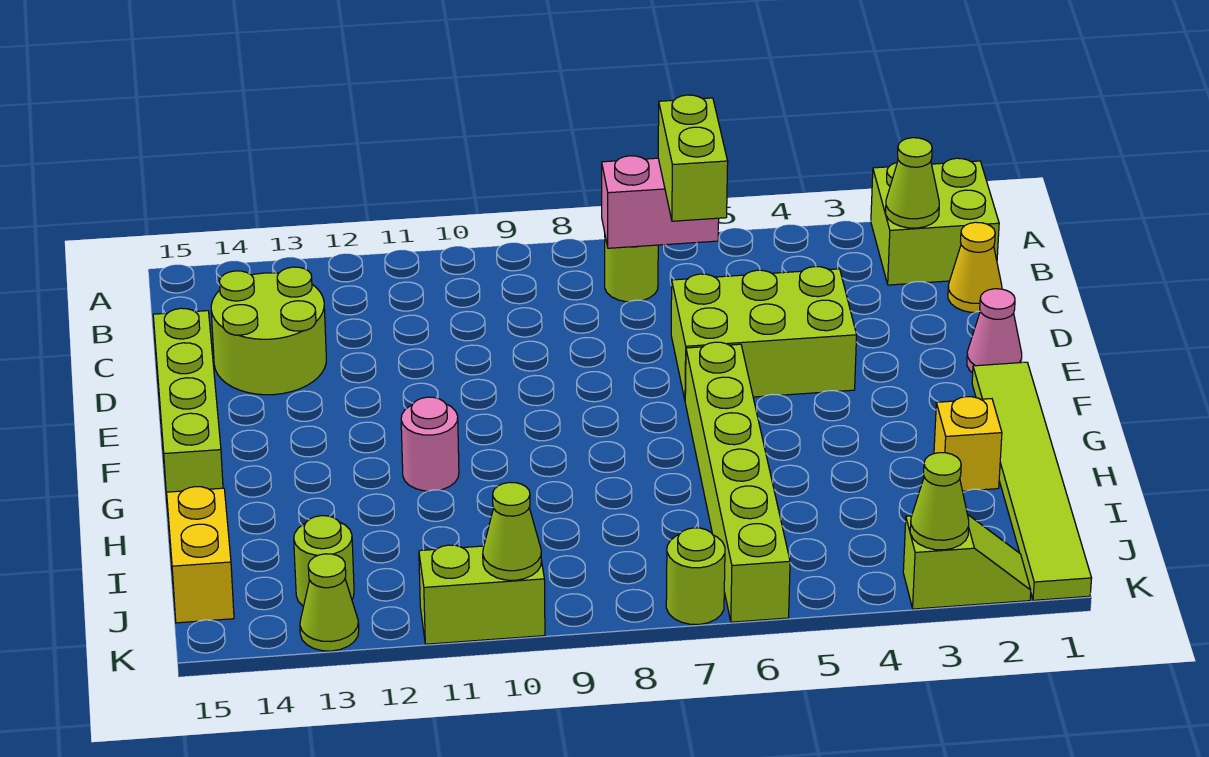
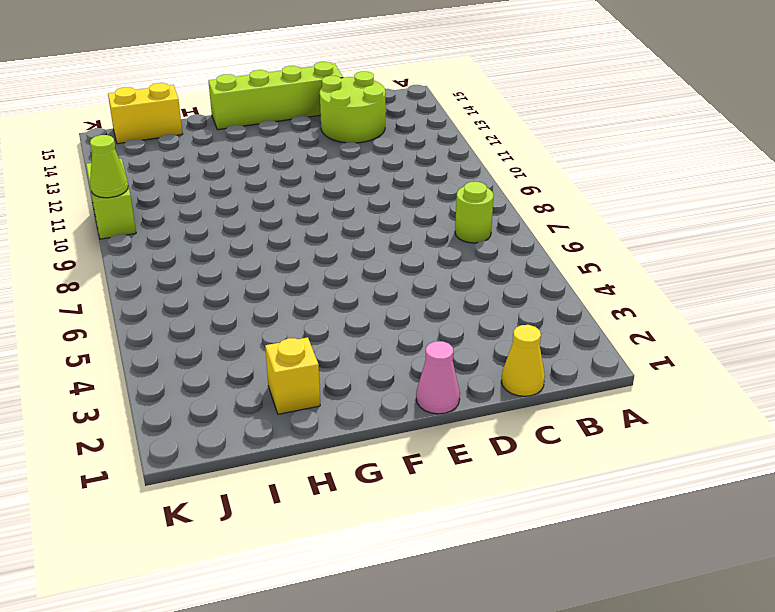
none -> lime 2x2 brick [871,158,999,285]
none -> lime 2x3 brick [671,267,857,399]
none -> lime 1x6 tile [972,362,1092,600]

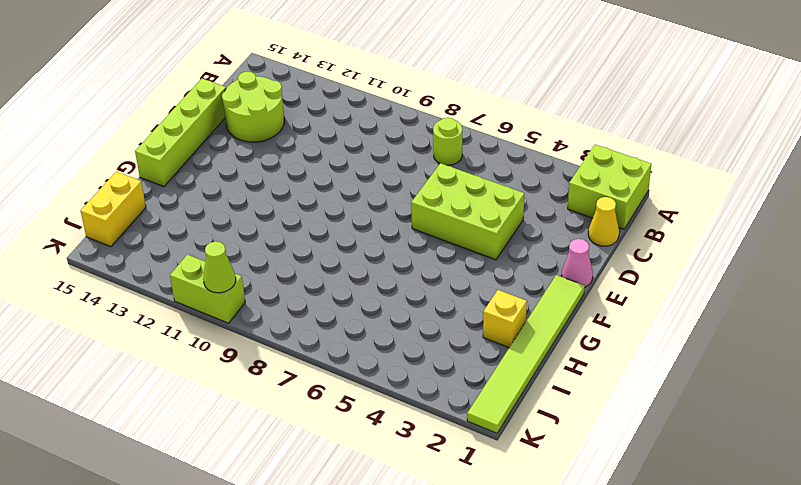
none -> lime 1x6 brick [685,342,790,622]
none -> pink 1x1 round brick [401,397,459,491]
none -> lime 1x1 round brick [294,516,354,606]

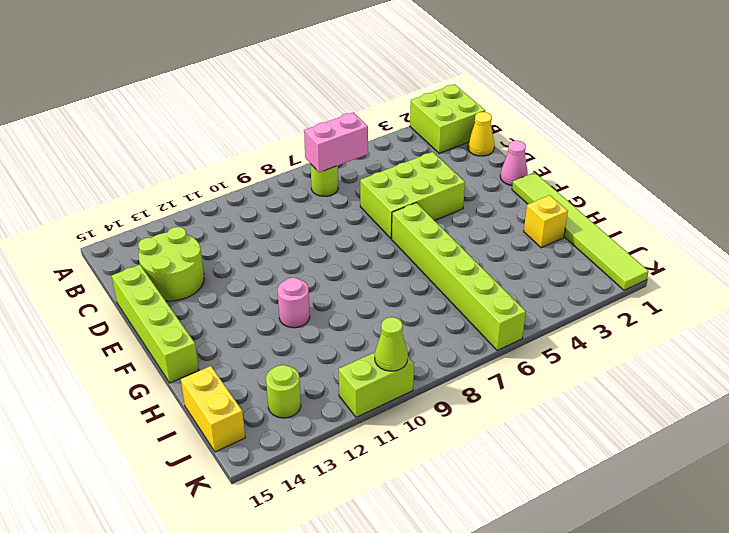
none -> lime 1x2 slope [903,515,1031,609]
none -> lime 1x1 round brick [666,528,725,625]
none -> lime 1x1 cone [300,554,359,651]

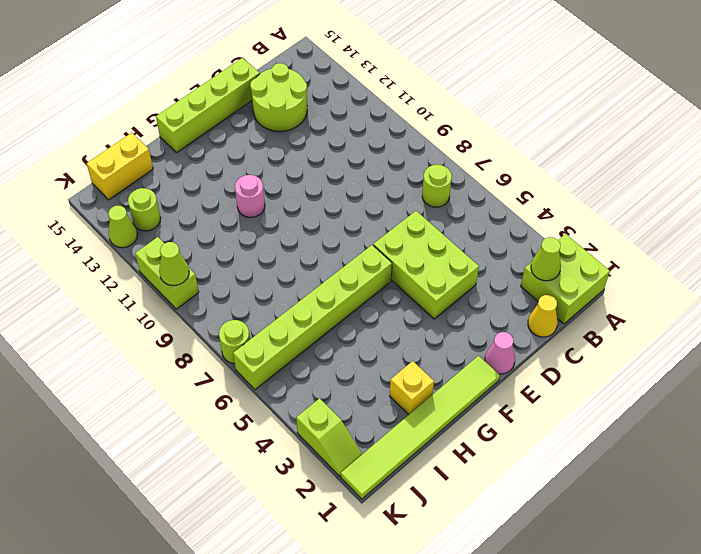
none -> pink 1x2 brick [602,156,719,248]
none -> lime 1x1 cone [910,453,969,550]
none -> lime 1x2 brick [658,95,728,221]

